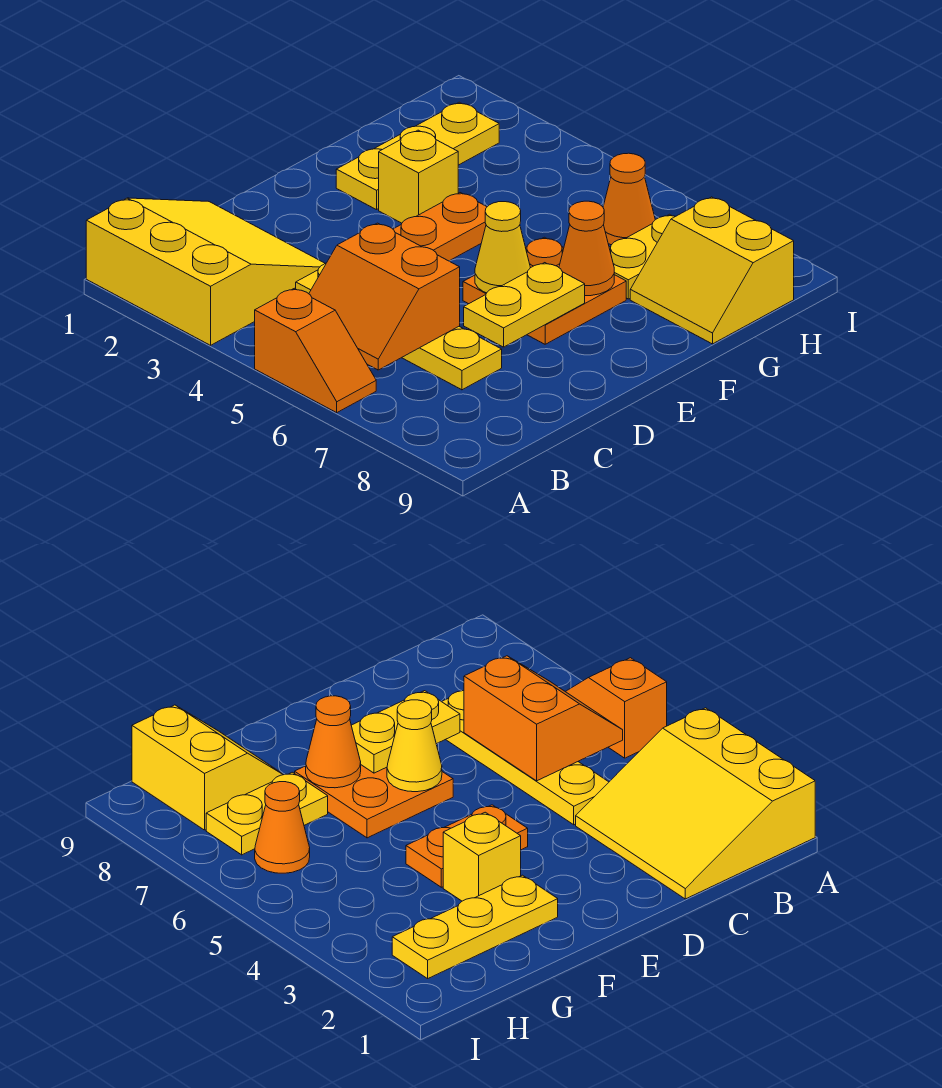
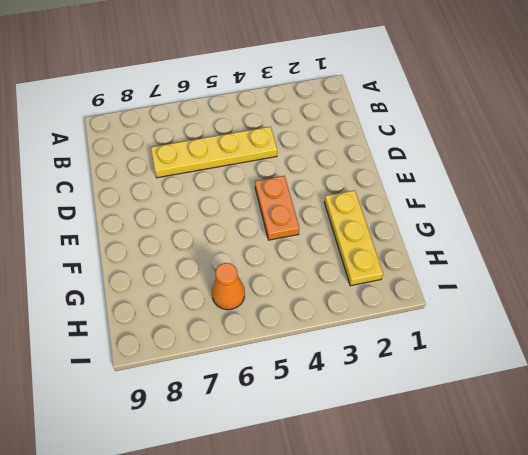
none -> yellow 3x3 slope [86,198,325,345]
none -> orange 1x2 slope [255,288,376,413]
none -> orange 2x2 plate [463,237,626,344]

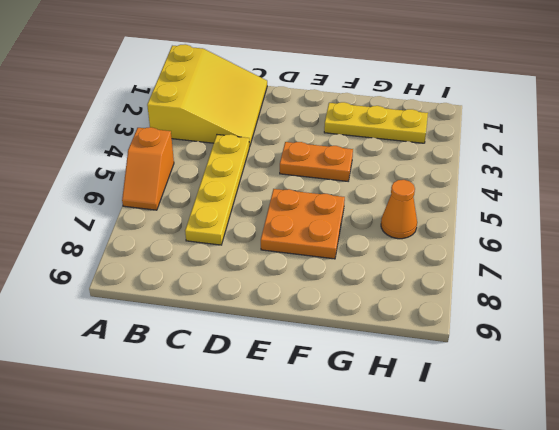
none -> yellow 1x1 brick [379,130,458,223]
none -> yellow 1x2 plate [609,214,675,299]
none -> yellow 2x2 slope [630,197,794,344]

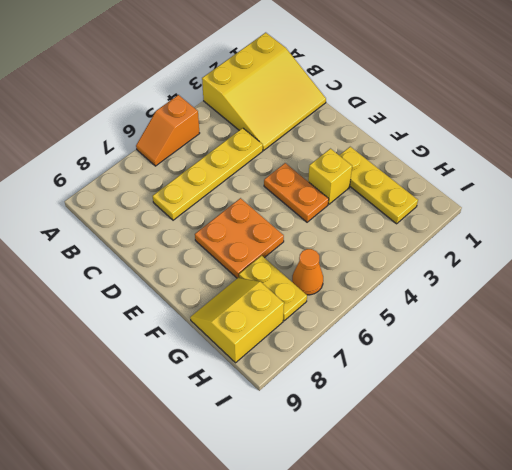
none -> orange 2x2 slope [309,223,460,370]
none -> yellow 1x2 plate [464,263,585,347]
none -> yellow 1x1 cone [475,202,530,293]

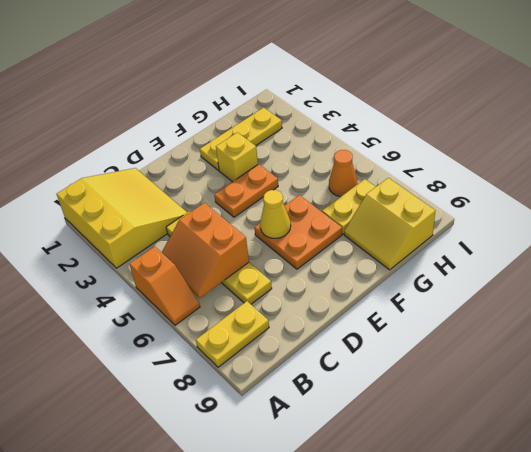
yellow 1x2 plate [196,301,269,367] -> yellow 1x2 plate moved to [464,263,585,347]
none -> orange 1x1 cone [559,201,614,296]

